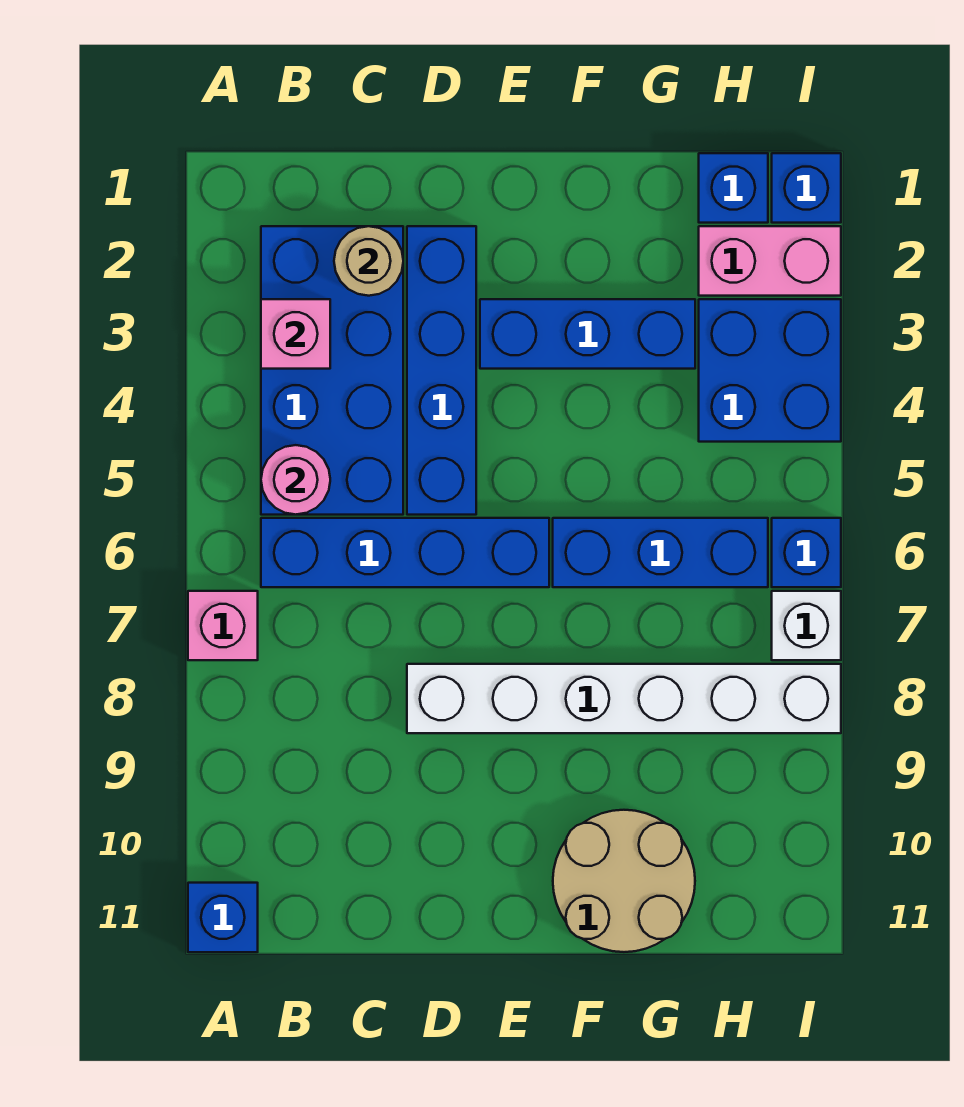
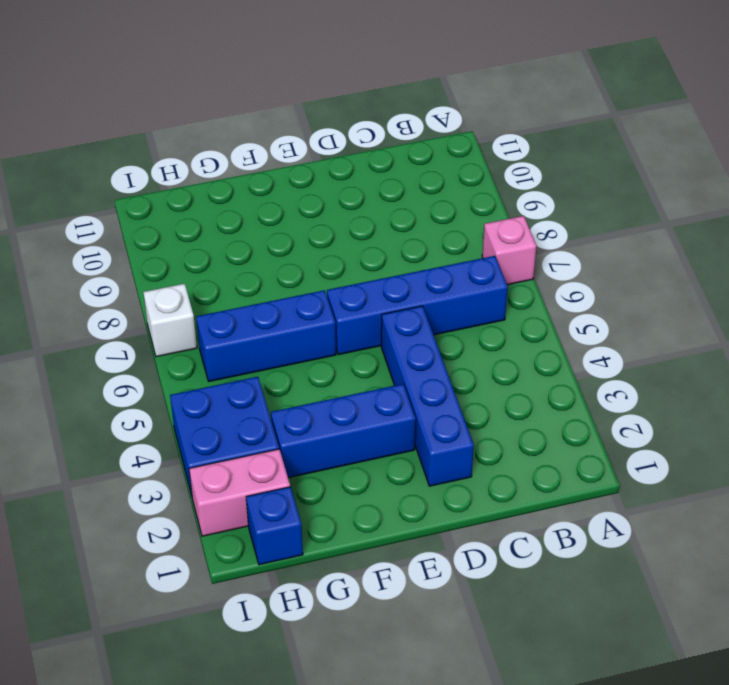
none -> blue 1x1 brick [188,883,258,952]
none -> blue 2x4 brick [261,226,403,515]
none -> white 1x6 brick [407,664,841,733]

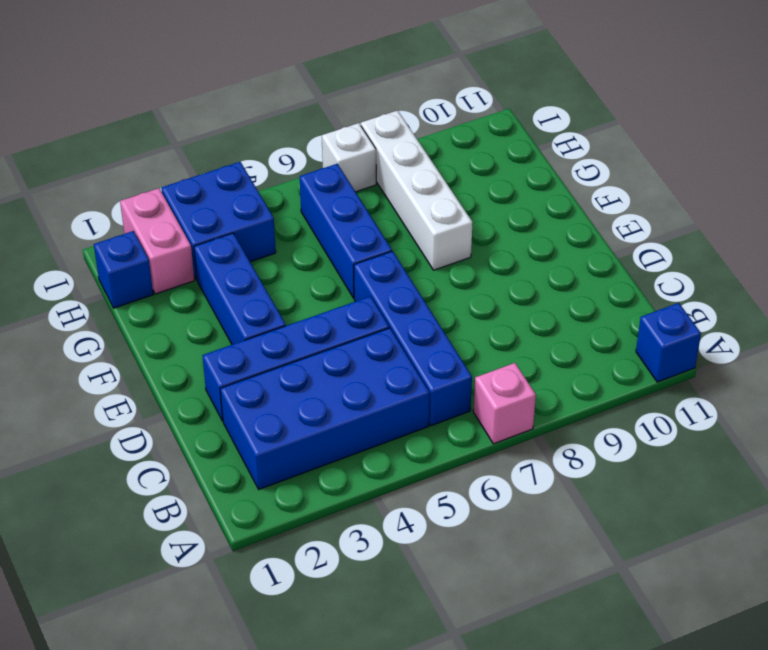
white 1x4 brick [361,111,473,270] -> white 1x6 brick [407,664,841,733]
none -> tan 2x2 round brick [553,810,695,952]
none -> blue 1x1 brick [772,153,841,223]
none -> blue 1x1 brick [772,518,841,587]

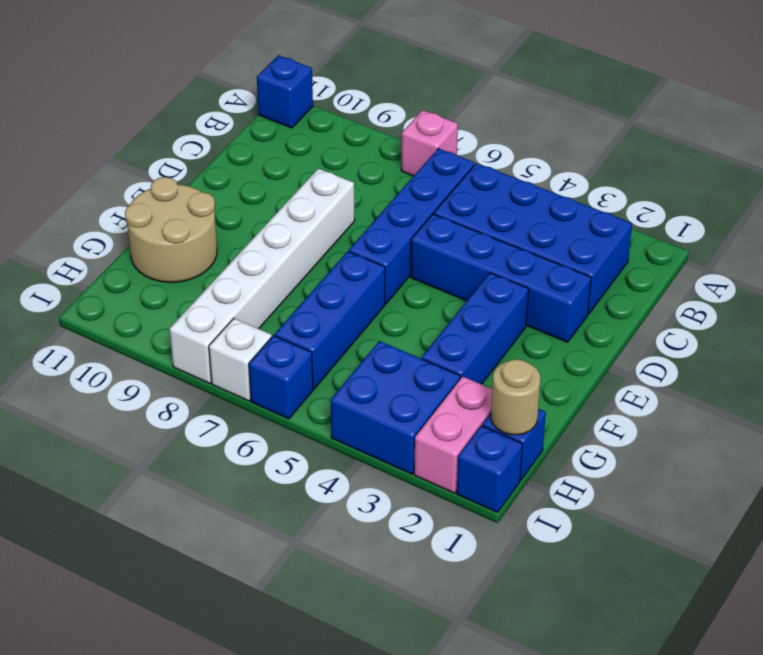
tan 1x1 round brick [491,359,540,435] -> tan 1x1 round brick moved to [334,226,403,296]
none -> pink 1x1 brick [261,299,330,369]
none -> pink 1x1 round brick [261,445,330,515]

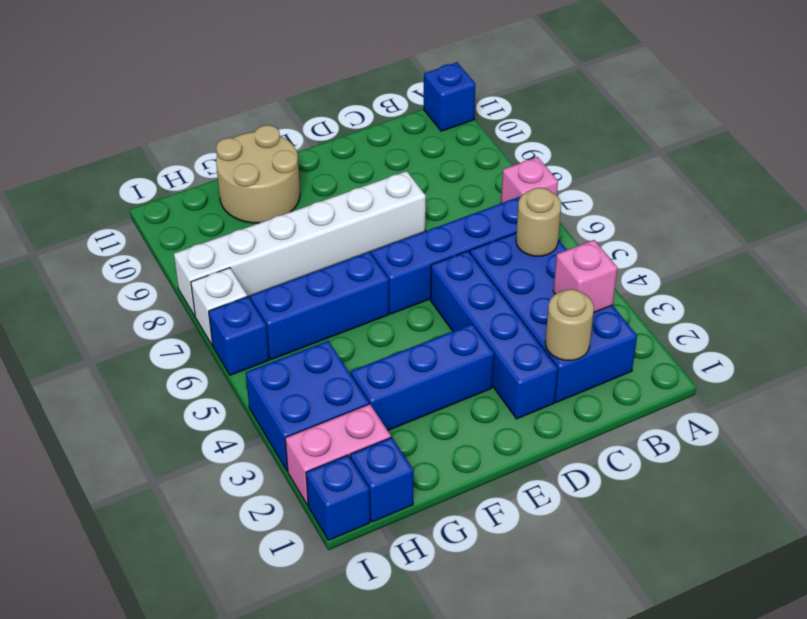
tan 1x1 round brick [516,188,561,256] -> pink 1x1 round brick [261,445,330,515]

